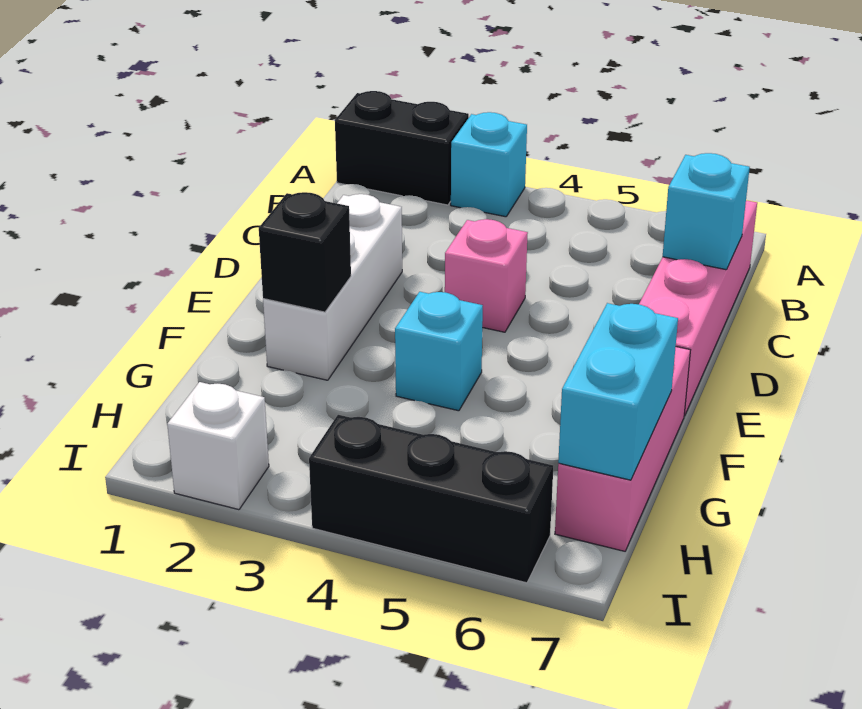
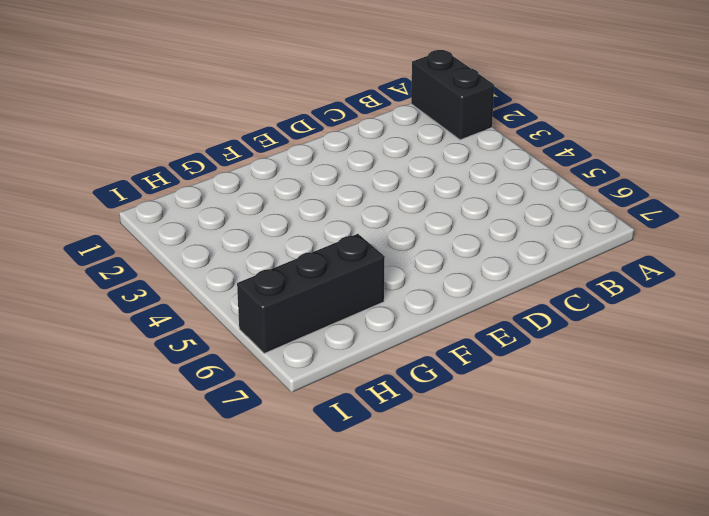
black 1x3 brick [237,234,385,353] -> black 1x3 brick turned to [309,415,553,583]
none -> cyan 1x1 brick [451,112,527,217]
none -> pink 1x4 brick [639,200,757,416]
none -> white 1x3 brick [263,194,402,380]

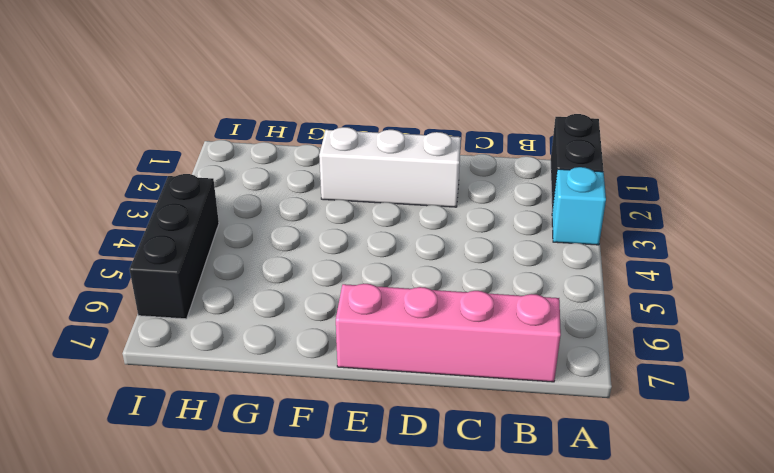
none -> pink 1x1 brick [445,219,528,332]
none -> cyan 1x1 brick [395,292,483,411]
none -> pink 1x3 brick [555,347,690,551]

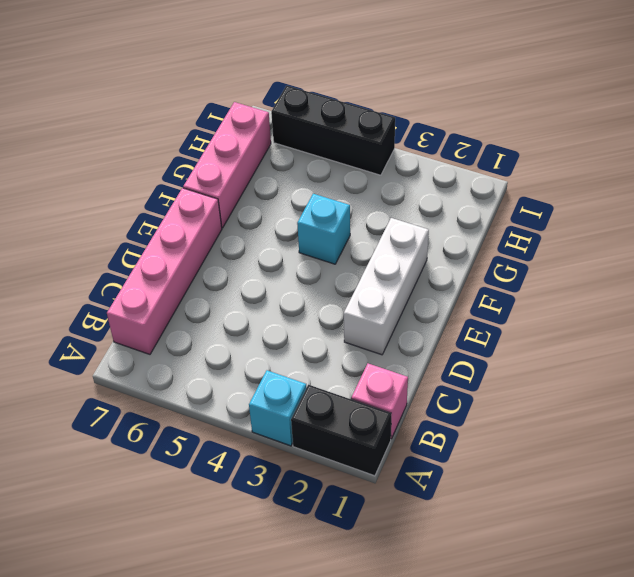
pink 1x1 brick [351,363,408,439] -> pink 1x1 brick moved to [445,219,528,332]
none -> white 1x1 brick [167,382,269,510]
none -> cyan 1x1 brick [663,153,750,270]
none -> black 1x1 brick [259,192,351,312]

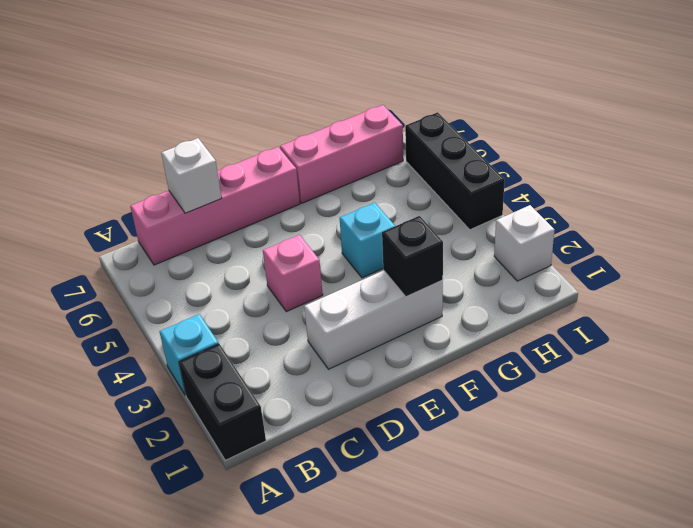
white 1x1 brick [161,138,222,213] -> cyan 1x1 brick [663,153,750,270]
none -> cyan 1x2 brick [558,303,678,480]

